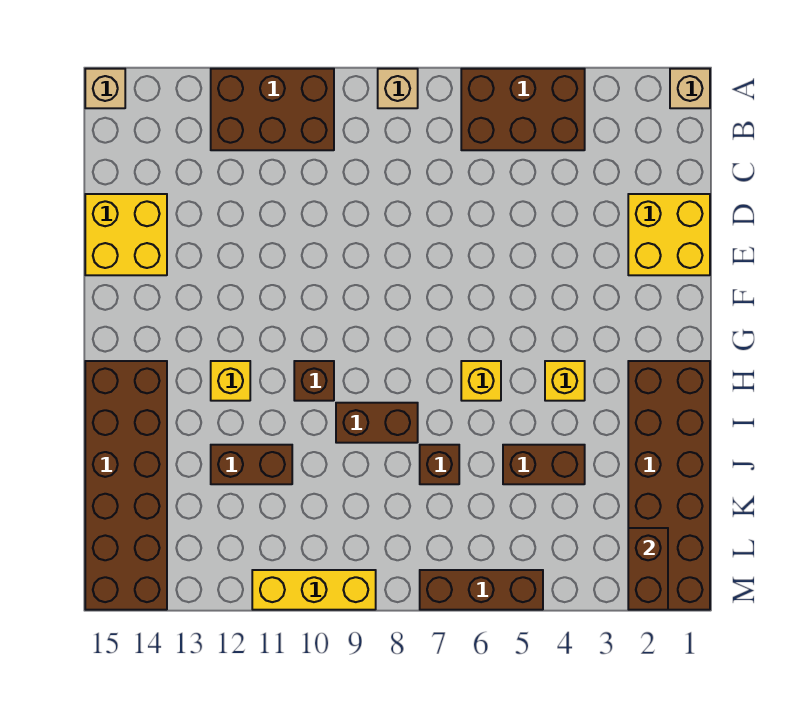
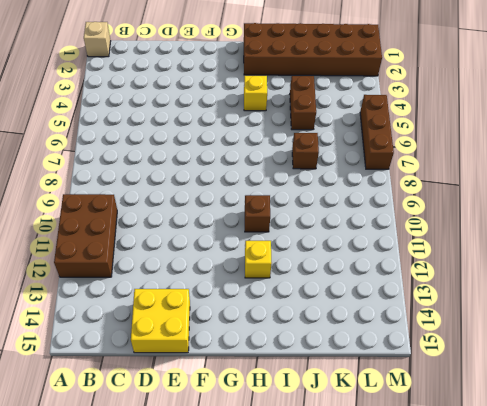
none -> brown 2x3 brick [461,69,585,150]
none -> tan 1x1 brick [378,69,418,108]
none -> tan 1x1 brick [85,69,125,108]

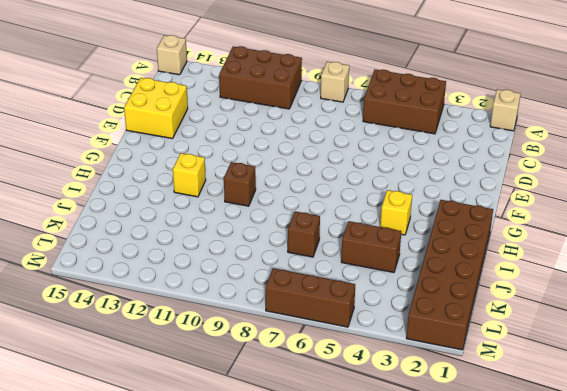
none -> yellow 2x2 brick [628,194,710,275]
none -> yellow 1x1 brick [461,361,501,401]
none -> brown 2x6 brick [85,361,167,610]

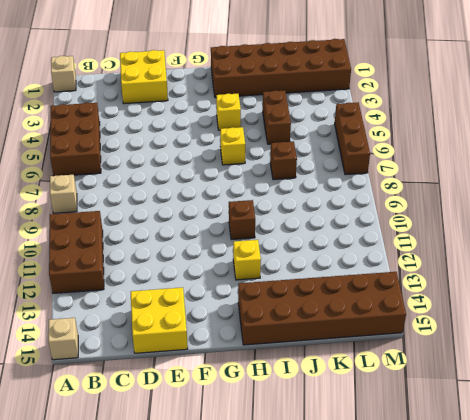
none -> brown 1x2 brick [336,403,418,443]
none -> brown 1x2 brick [211,445,292,484]
none -> yellow 1x3 brick [252,570,376,610]

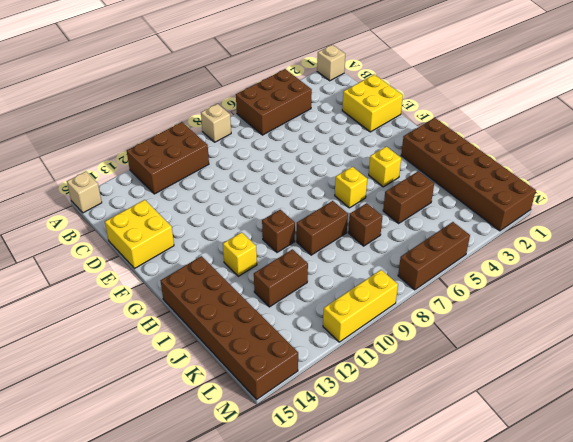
none -> brown 1x2 brick [628,528,668,610]

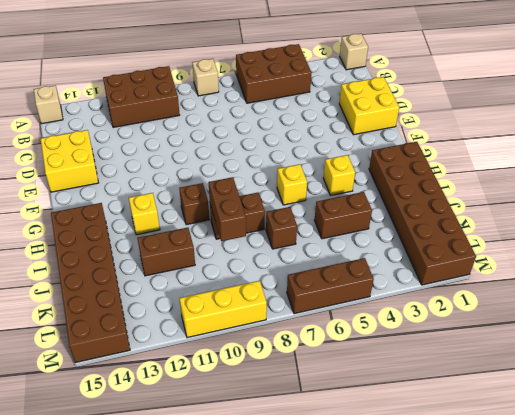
brown 1x2 brick [209,177,246,241] -> brown 1x2 brick moved to [628,528,668,610]

